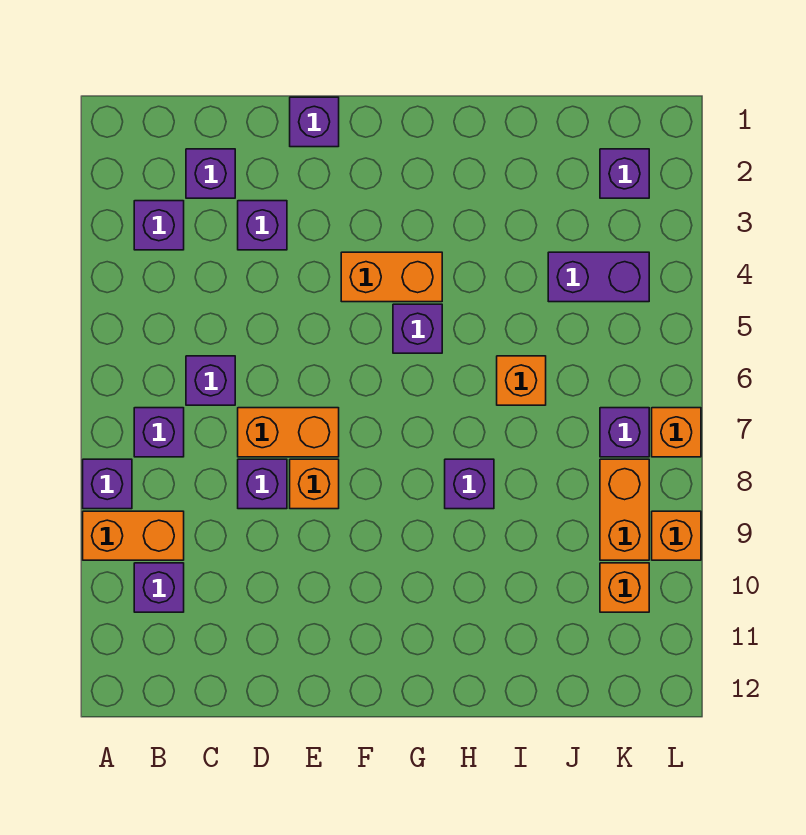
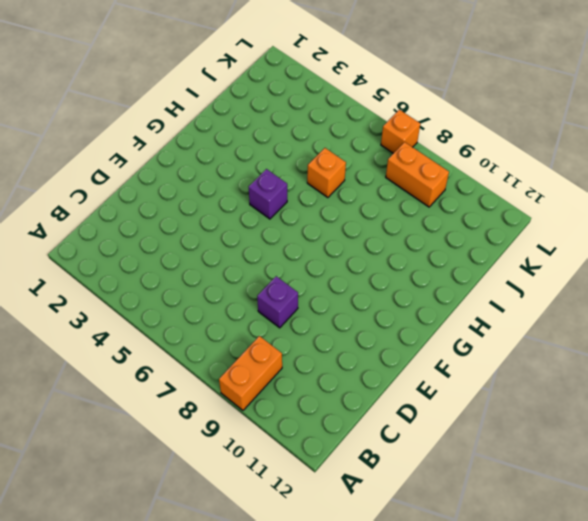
none -> purple 1x1 brick [83,459,132,509]
none -> purple 1x1 brick [134,201,184,250]
none -> purple 1x1 brick [134,408,184,457]

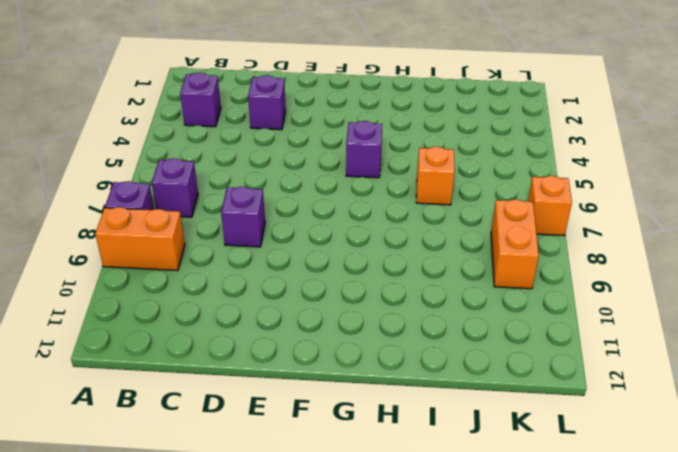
none -> purple 1x1 brick [134,563,184,612]
none -> purple 1x1 brick [186,149,235,198]
none -> purple 1x1 brick [186,356,235,405]

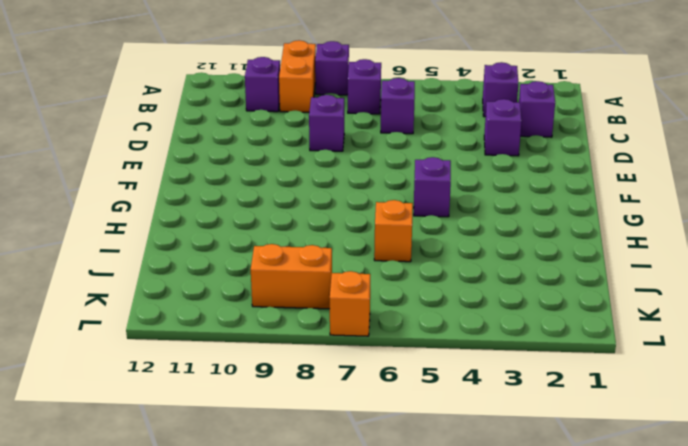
none -> orange 1x2 brick [238,408,339,457]
none -> purple 1x1 brick [290,97,339,147]
none -> orange 1x1 brick [290,459,339,509]

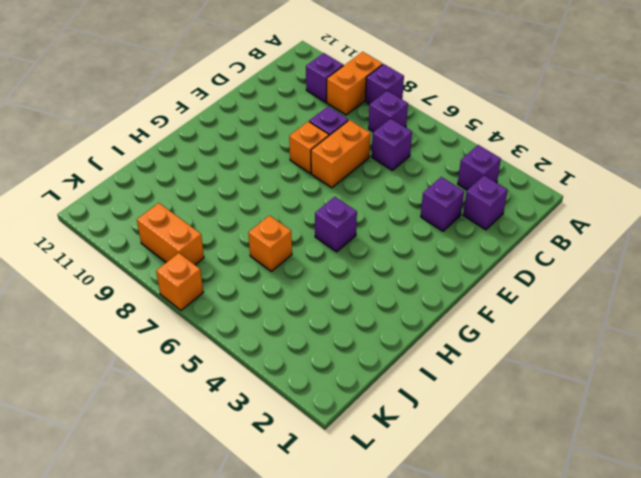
none -> purple 1x1 brick [290,97,339,147]
none -> orange 1x2 brick [341,252,442,302]
none -> purple 1x1 brick [445,459,494,509]

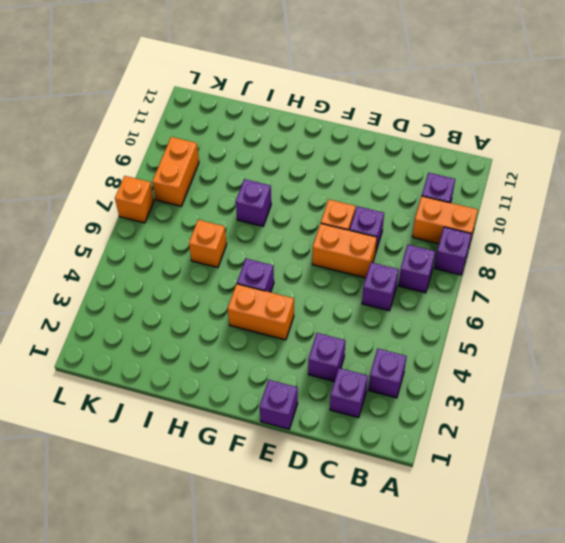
none -> purple 1x2 brick [548,252,649,302]
none -> purple 1x1 brick [600,149,649,198]
none -> purple 1x1 brick [600,408,649,457]

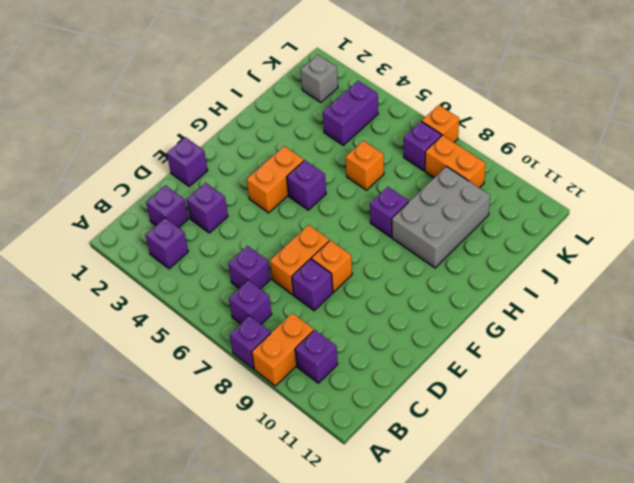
grey 2x3 brick [392,167,490,268] -> none
grey 1x1 brick [301,55,338,102] -> purple 1x1 brick [600,149,649,198]
none -> orange 1x1 brick [600,563,649,612]
none -> orange 1x1 brick [652,511,701,560]

